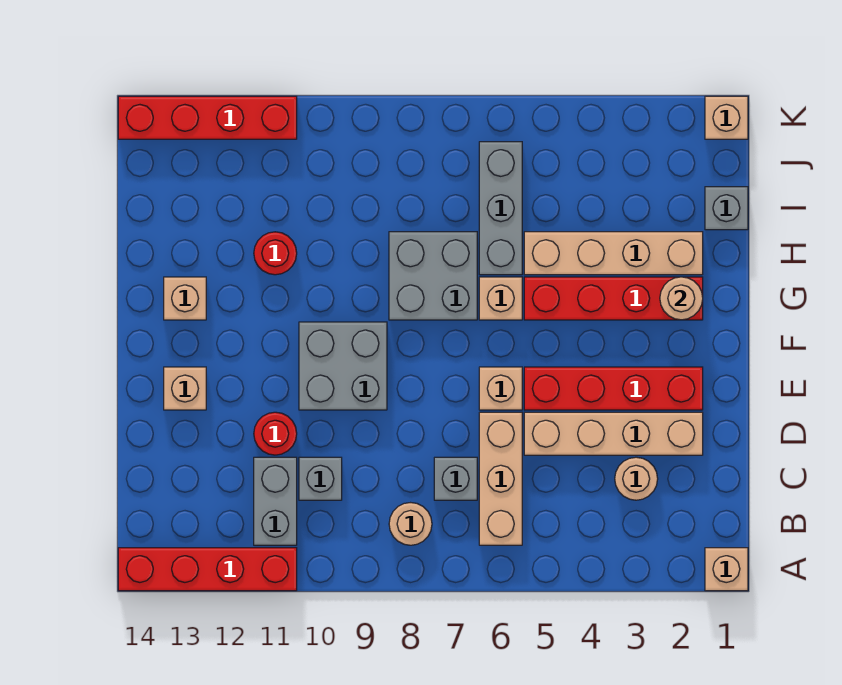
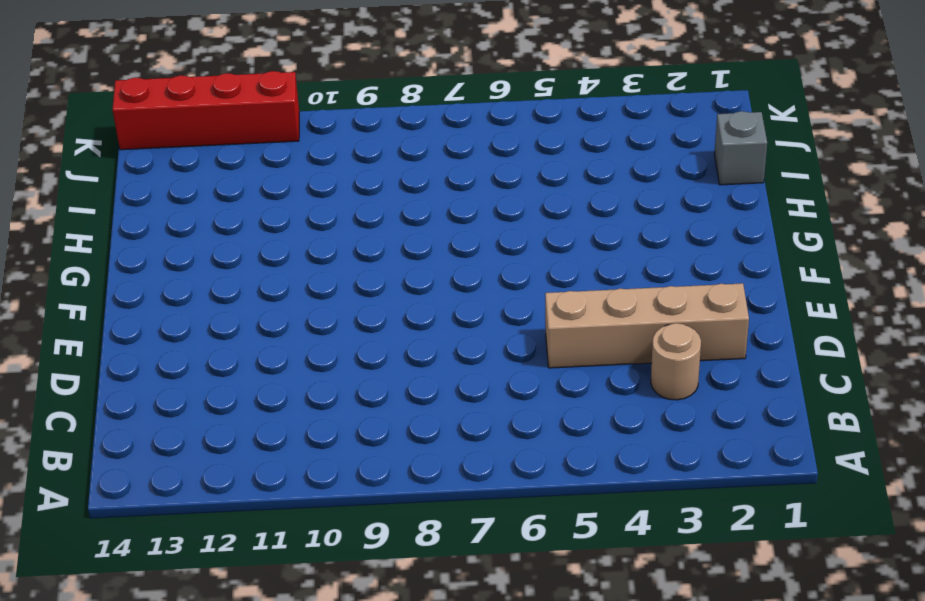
none -> tan 1x1 brick [705,548,748,591]
none -> red 1x4 brick [118,548,297,591]
none -> tan 1x3 brick [479,412,522,545]

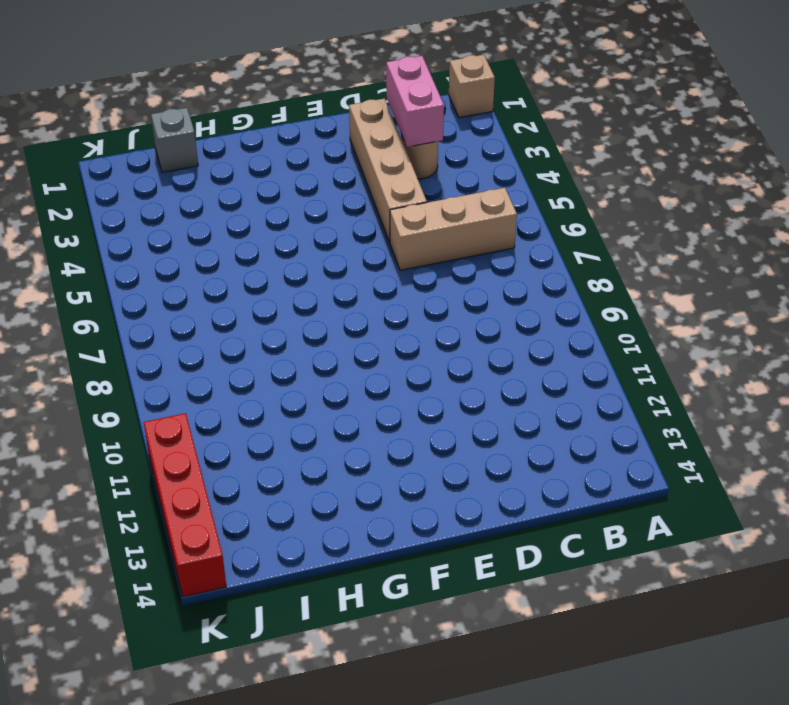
pink 1x2 brick [386,56,444,147] -> none
none -> red 1x4 brick [118,548,297,591]
none -> tan 1x1 round brick [389,503,432,545]
none -> grey 1x2 brick [254,457,297,545]

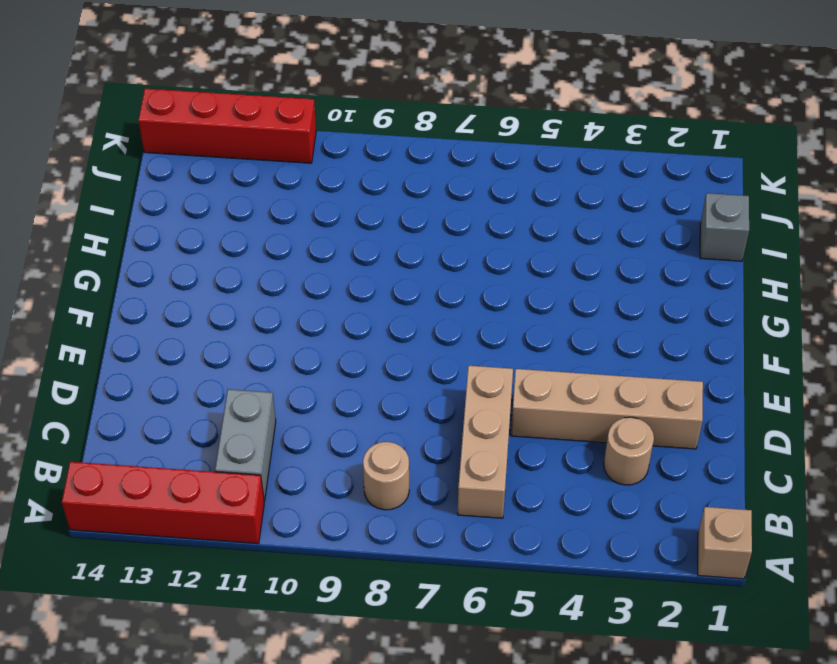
none -> grey 1x1 brick [434,457,477,500]
none -> grey 1x1 brick [299,457,342,500]
none -> red 1x1 round brick [254,412,297,455]

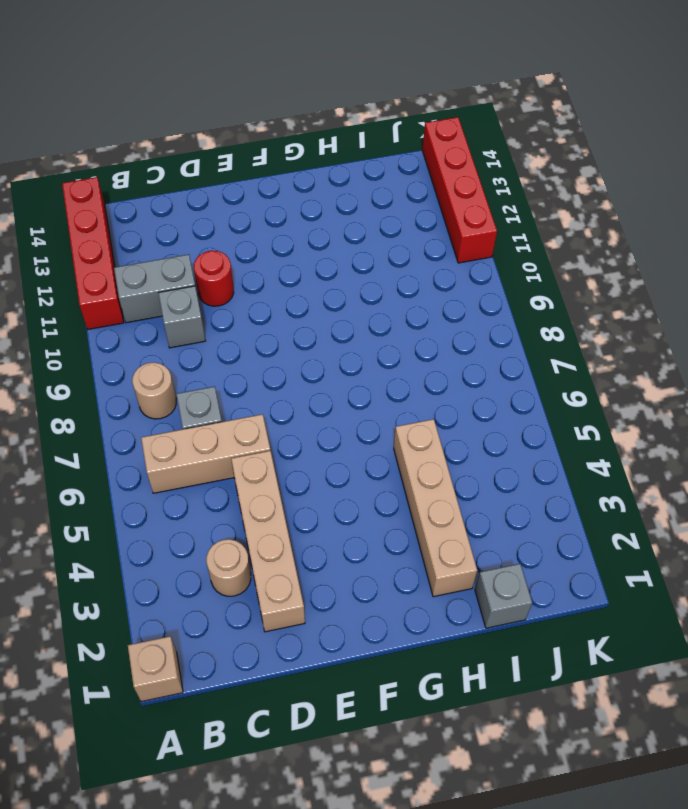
none -> red 1x4 brick [524,367,703,410]
none -> tan 1x1 brick [479,367,522,410]
none -> grey 2x2 brick [299,322,387,410]

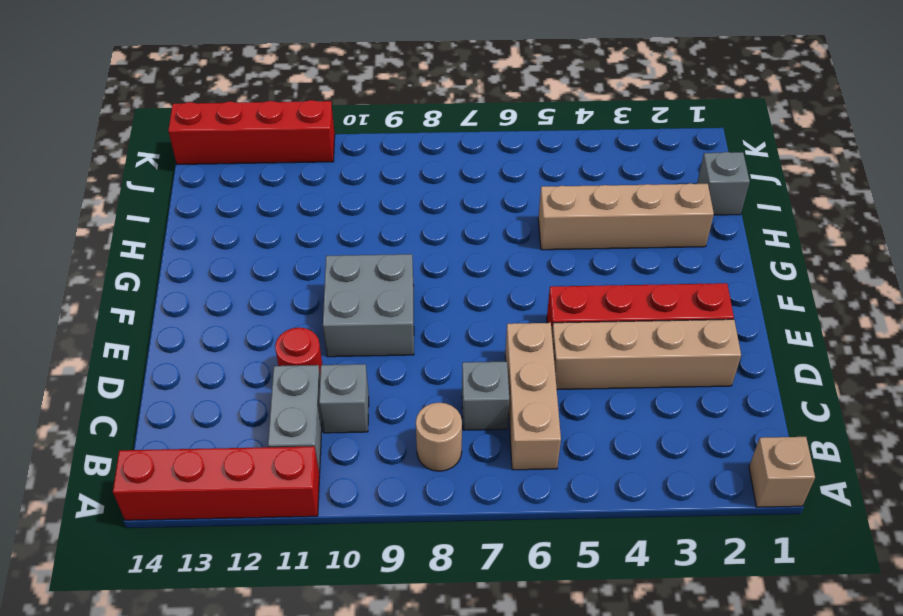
none -> tan 1x1 round brick [615,457,658,500]
none -> tan 1x1 brick [479,367,522,410]
none -> tan 1x1 brick [164,367,206,410]

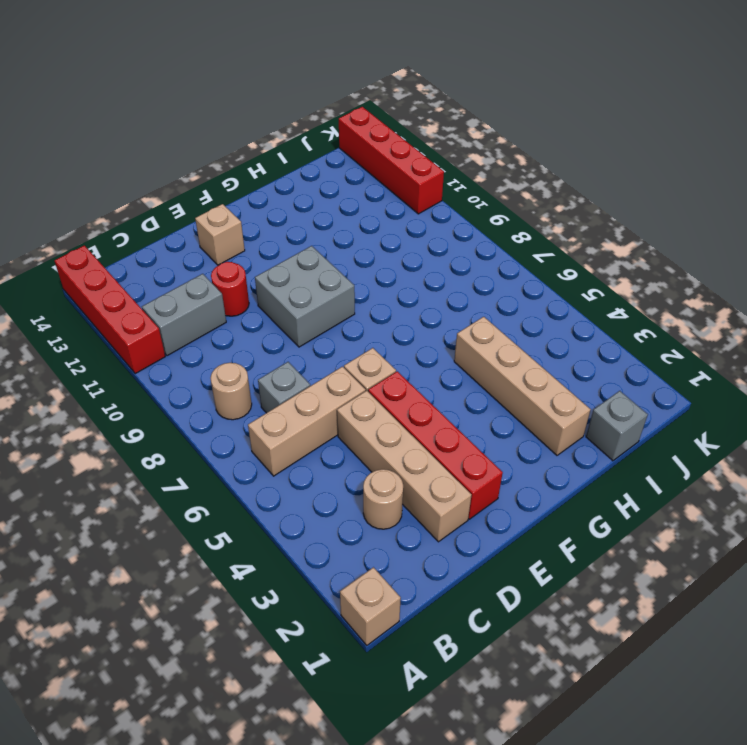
none -> grey 1x1 brick [299,457,342,500]
none -> red 1x4 brick [524,277,703,320]
none -> tan 1x1 brick [479,277,522,320]

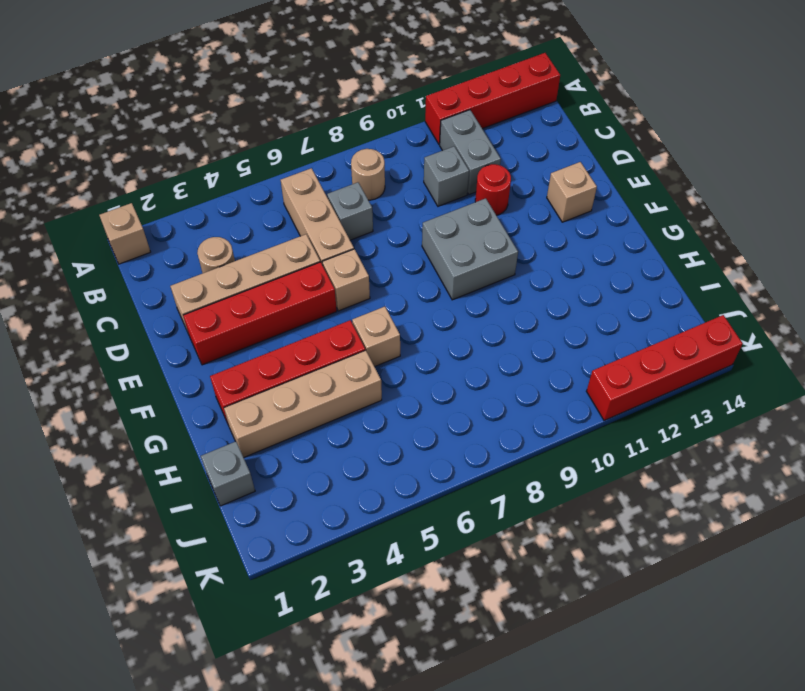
none -> grey 2x2 brick [389,232,477,320]
none -> tan 1x1 brick [164,277,206,320]
none -> grey 1x3 brick [479,142,522,275]

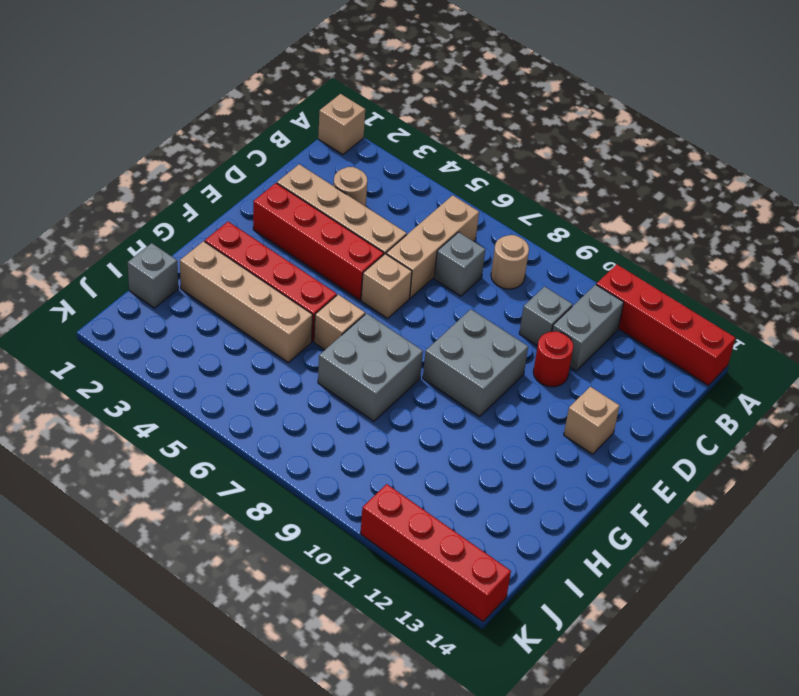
none -> tan 1x1 brick [164,277,206,320]
none -> grey 1x3 brick [479,142,522,275]
none -> red 1x1 round brick [254,232,297,275]

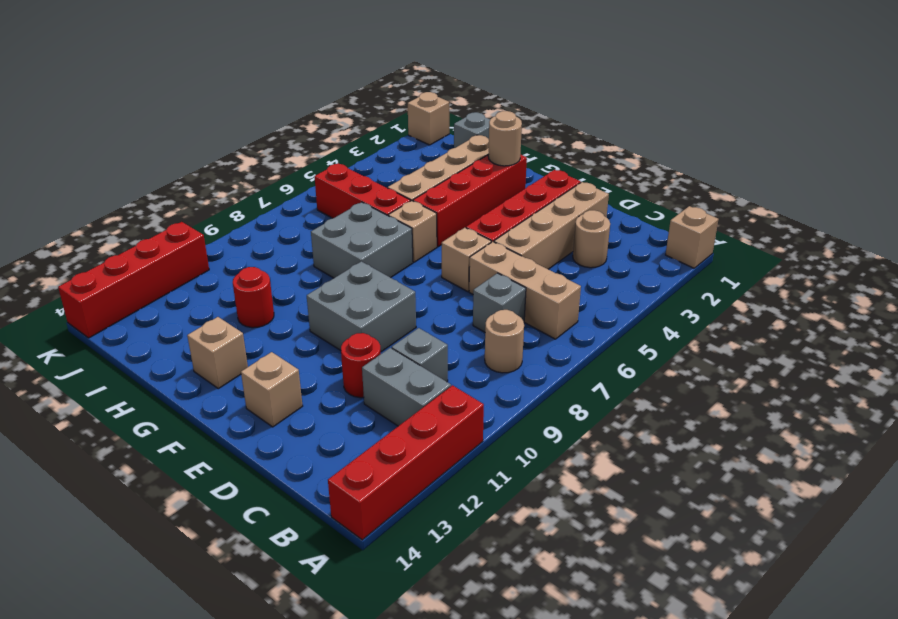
red 1x3 brick [314,163,411,218] -> grey 1x3 brick [479,142,522,275]

